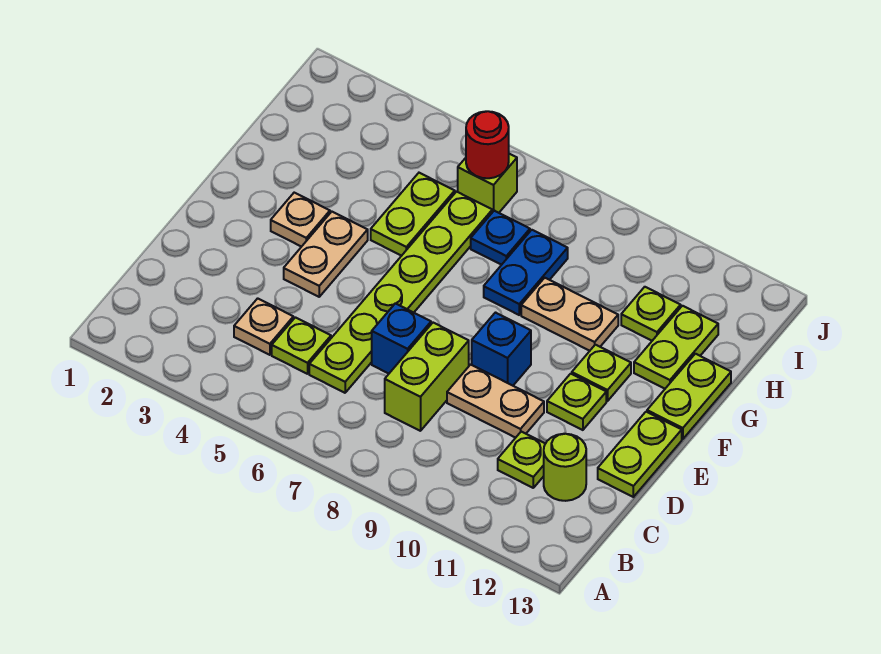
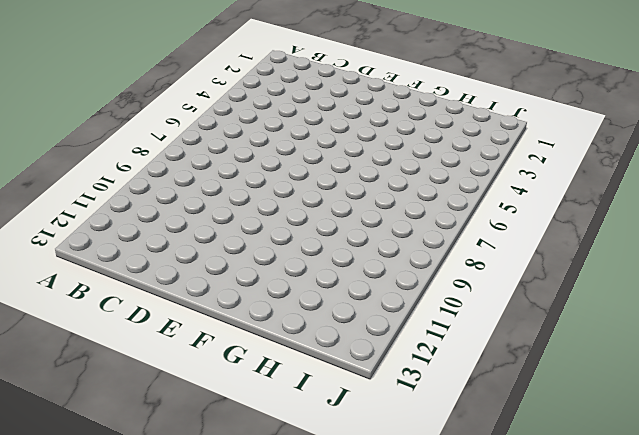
none -> tan 1x1 plate [234,298,293,355]
none -> lime 1x1 plate [272,317,331,374]
none -> lime 1x6 plate [309,192,492,393]

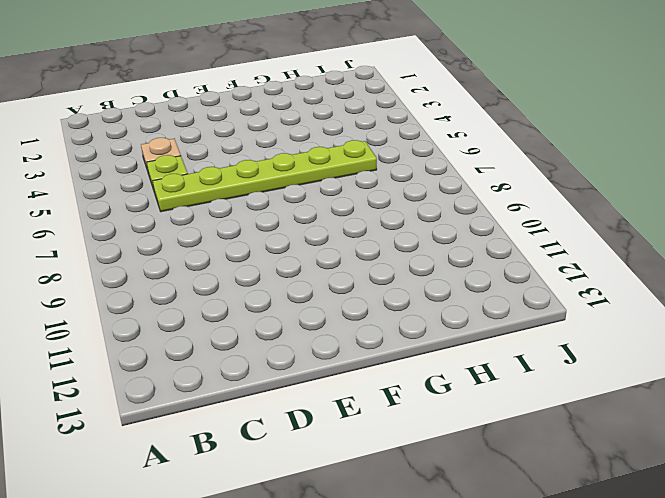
none -> lime 1x2 brick [385,323,469,431]
none -> lime 1x1 plate [498,432,545,488]
none -> lime 1x1 round brick [544,434,586,501]

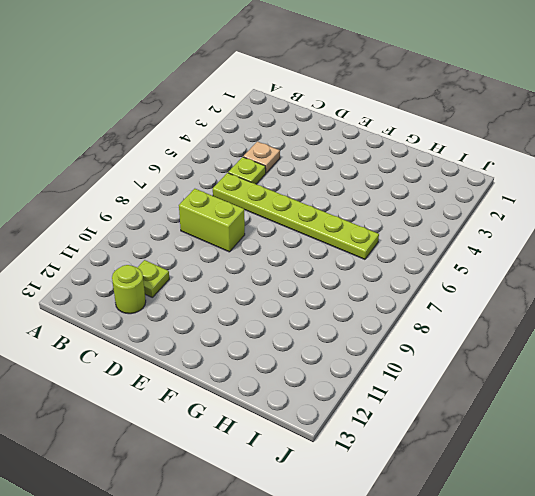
none -> blue 1x1 brick [372,303,431,374]
none -> tan 1x2 plate [447,365,544,438]
none -> lime 1x2 plate [598,412,682,497]

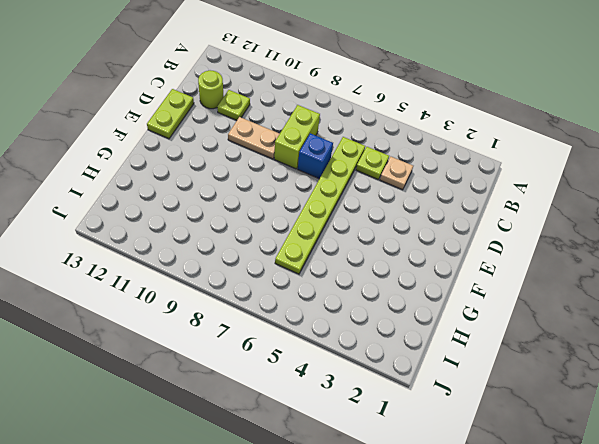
none -> tan 1x2 plate [284,212,368,297]
none -> blue 1x1 brick [472,313,531,386]
none -> lime 1x1 plate [547,374,606,430]

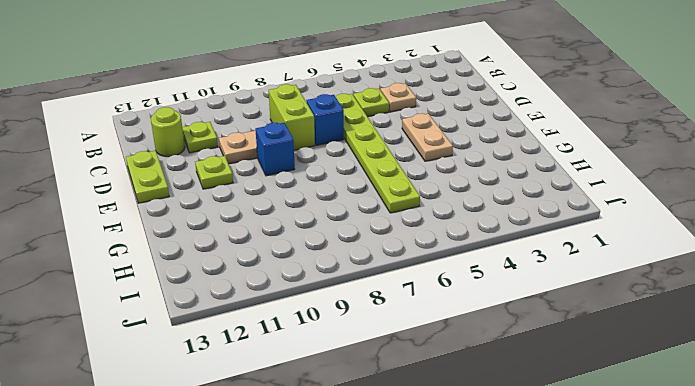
none -> tan 1x1 plate [271,193,330,247]
none -> lime 1x1 plate [572,345,631,401]
none -> lime 1x2 plate [647,354,731,439]

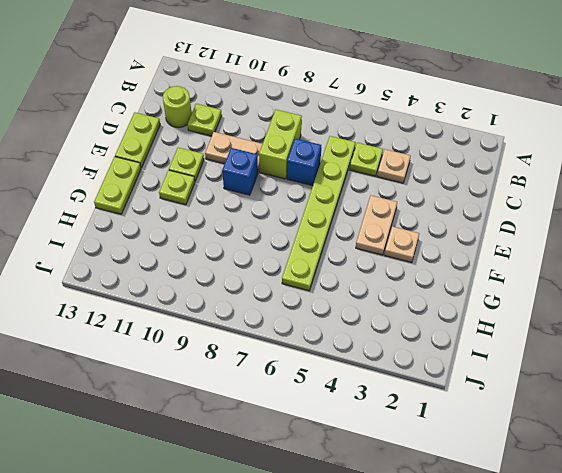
none -> lime 1x2 plate [371,173,455,256]
none -> blue 1x2 plate [484,230,568,315]
none -> tan 1x2 plate [521,278,618,351]

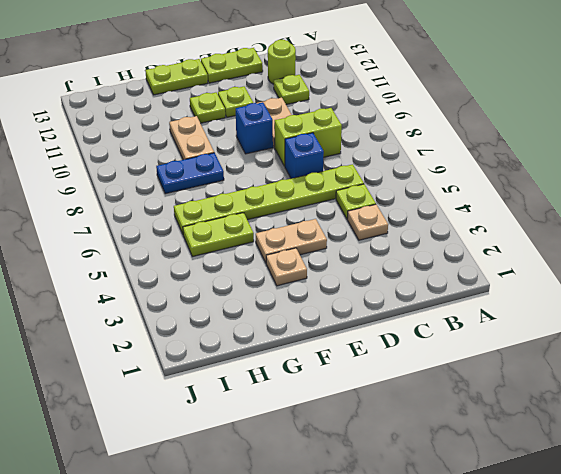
none -> lime 1x2 plate [634,306,718,389]
none -> blue 1x1 plate [471,211,530,265]
none -> lime 1x1 plate [621,287,681,341]

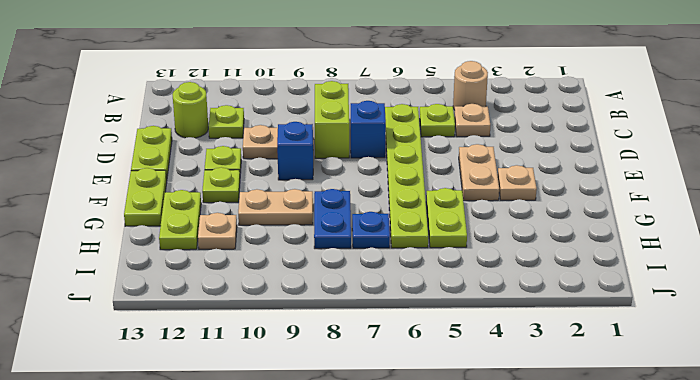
tan 1x1 round brick [453,61,488,110] -> none
tan 1x1 plate [198,213,237,249] -> lime 1x1 plate [621,287,681,341]
none -> lime 1x1 brick [458,154,517,213]
none -> red 1x1 round brick [466,111,509,178]

